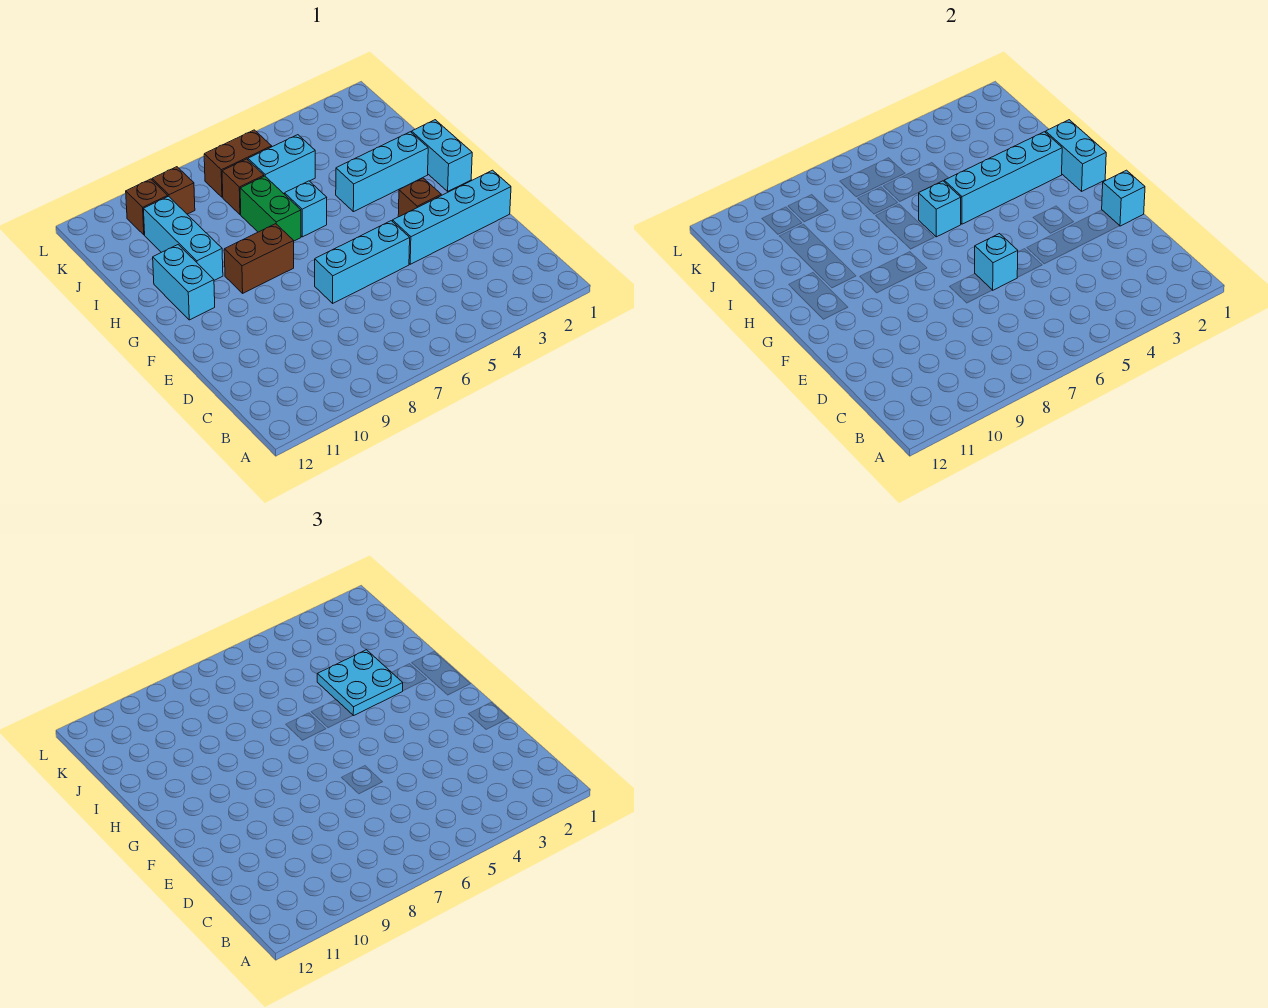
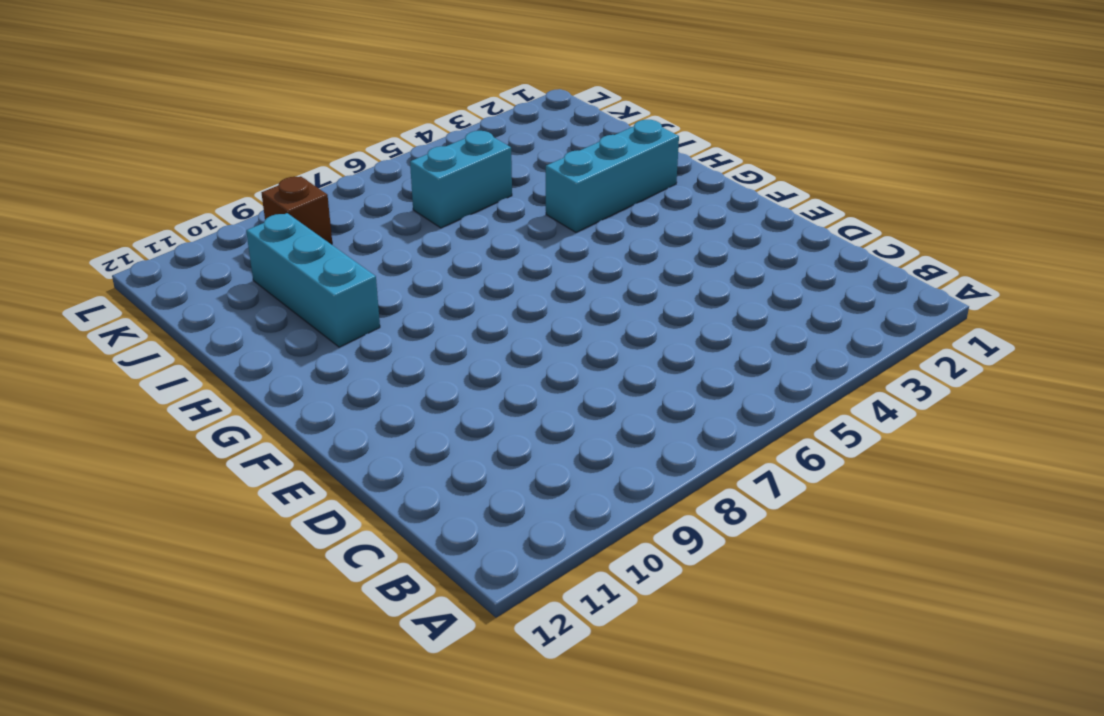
none -> cyan 1x4 brick [392,170,511,264]
none -> cyan 1x3 brick [315,221,410,303]
none -> brown 1x1 brick [398,178,441,217]

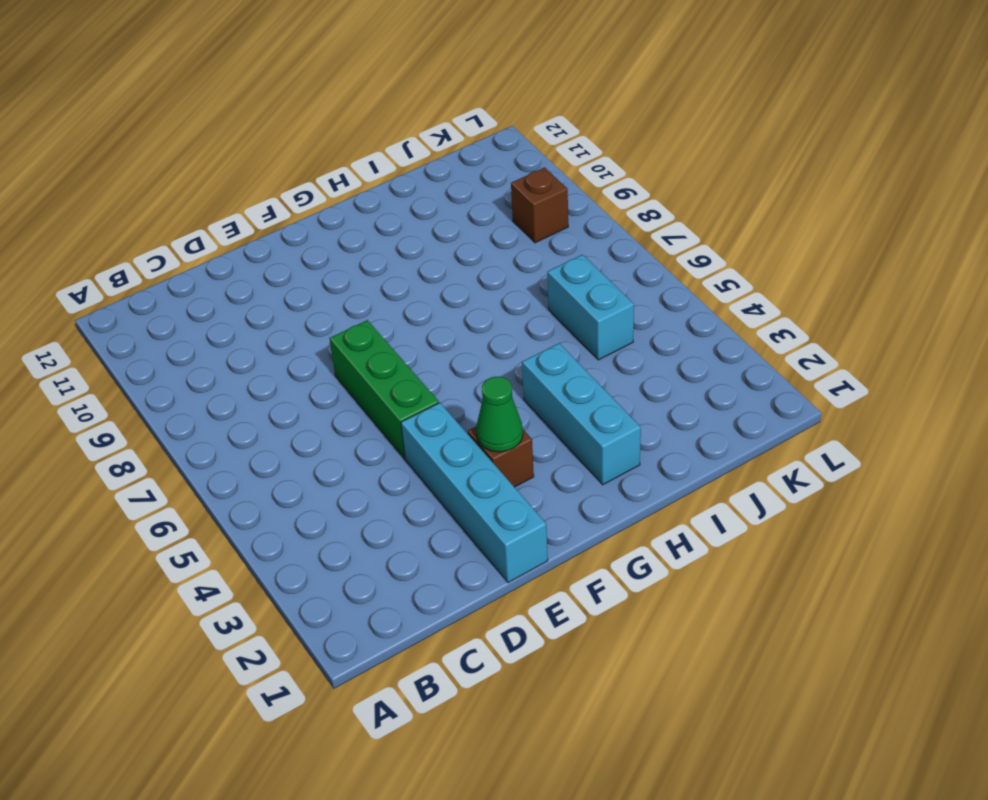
green 1x3 brick [330,320,439,458] -> cyan 1x3 brick [315,221,410,303]
green 1x1 cone [476,377,523,452] -> none
none -> cyan 1x2 brick [412,120,472,191]
none -> brown 1x2 brick [224,224,294,293]
none -> cyan 1x2 brick [153,245,215,320]

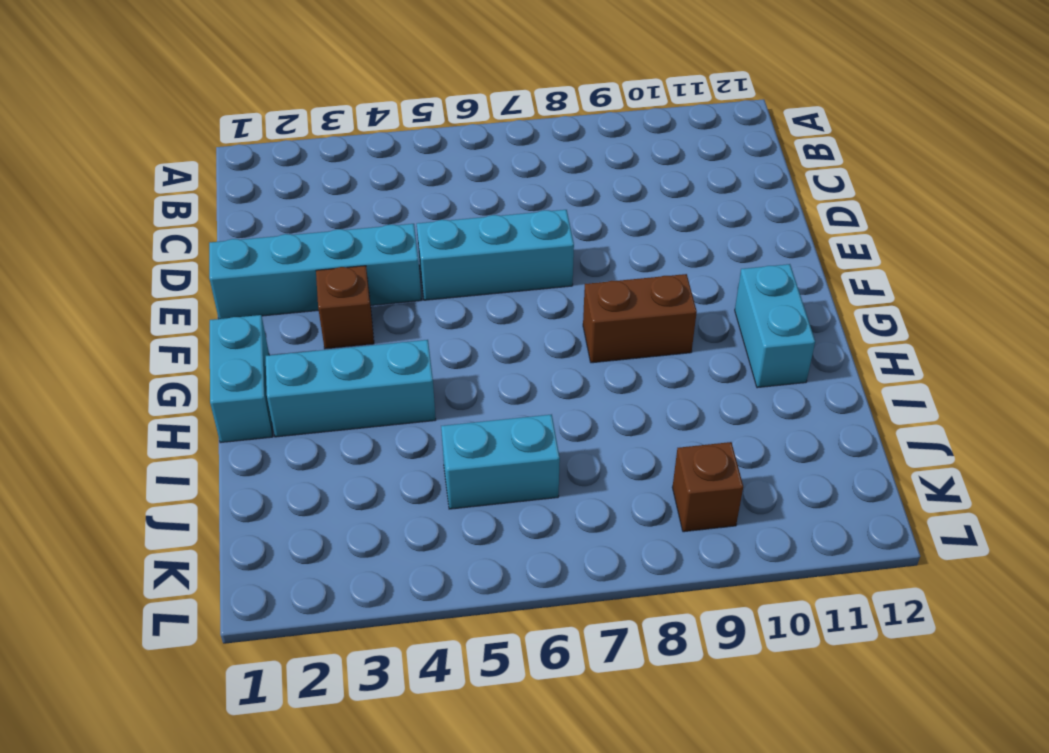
none -> cyan 1x1 brick [285,181,327,237]
none -> green 1x2 brick [240,176,301,241]
none -> cyan 1x3 brick [144,196,223,280]

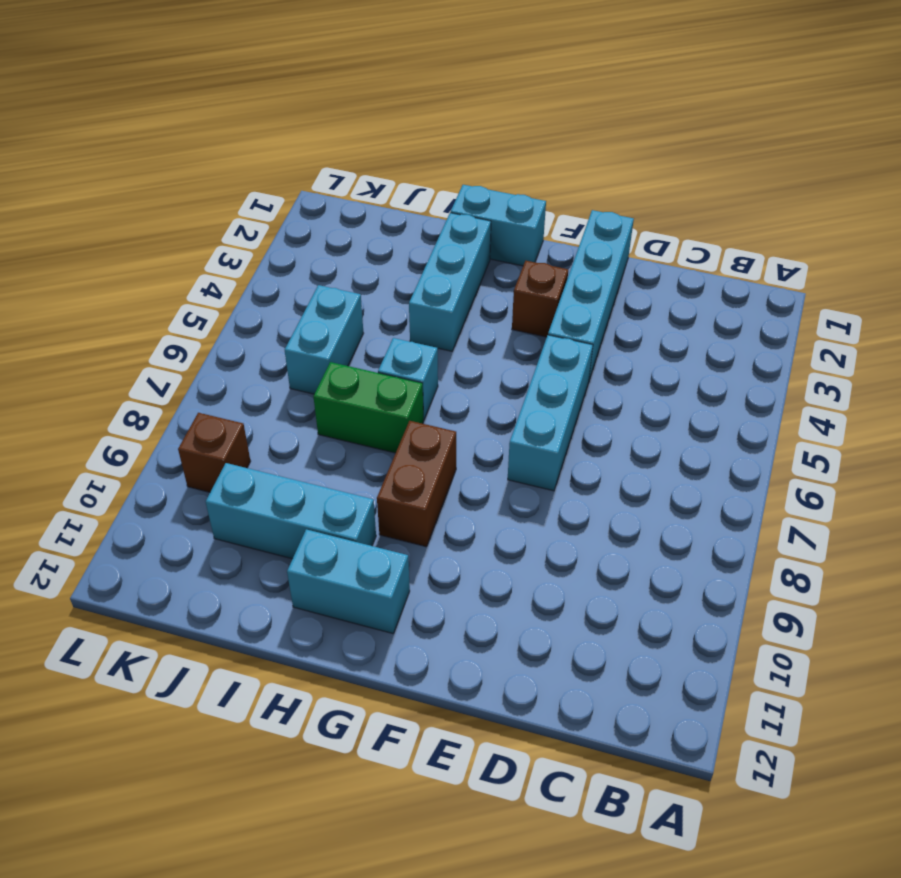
none -> brown 1x1 brick [222,159,264,215]
none -> brown 1x2 brick [204,130,272,197]
none -> brown 1x1 brick [126,179,168,235]

